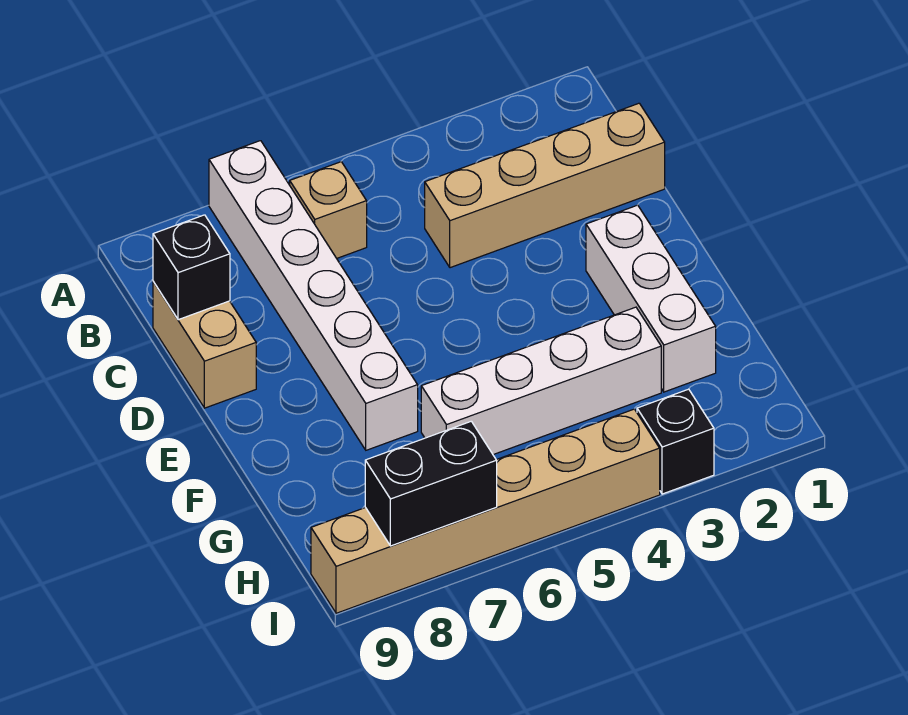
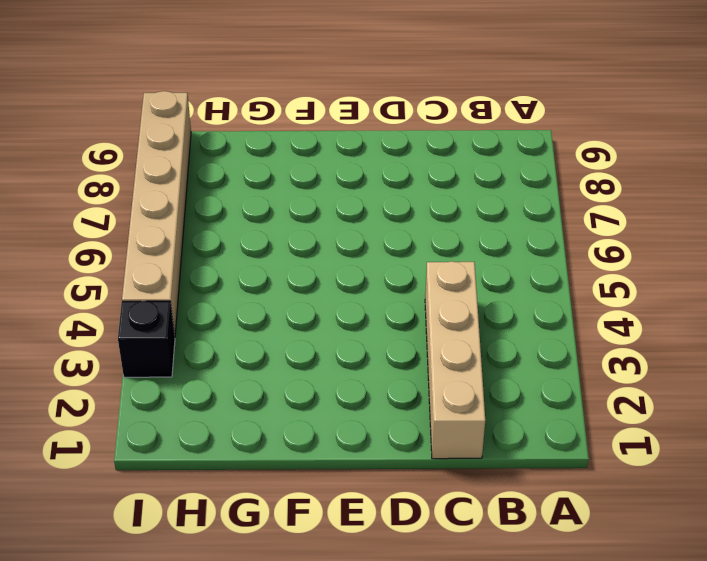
none -> white 1x6 brick [209,141,418,450]
none -> tan 1x1 brick [290,162,367,258]

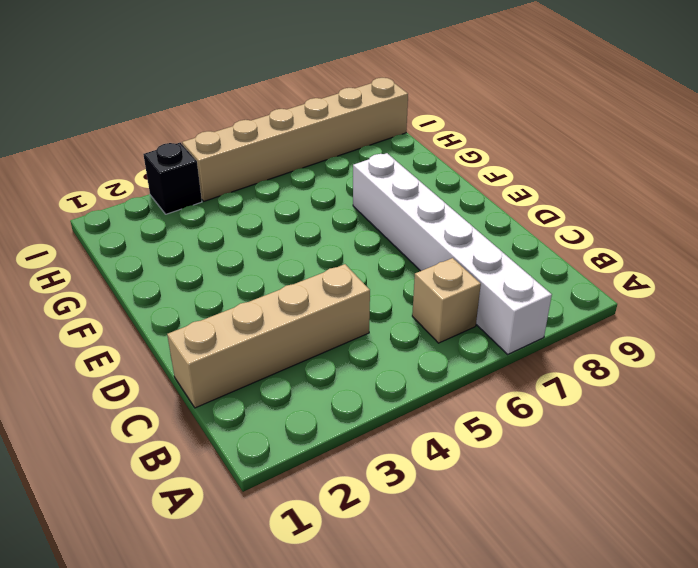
none -> tan 1x2 brick [153,282,256,408]
none -> white 1x3 brick [586,205,716,392]

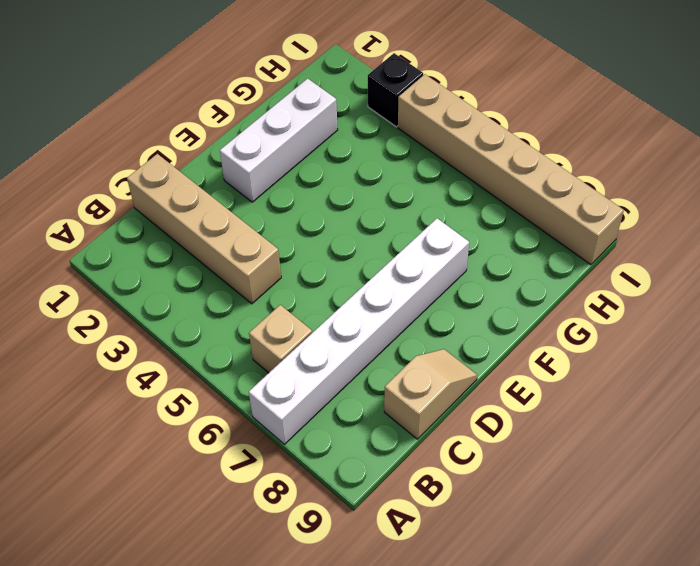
tan 1x2 slope [384,349,477,439] -> tan 1x2 brick [153,282,256,408]
none -> white 1x4 brick [421,307,661,455]
none -> black 1x1 brick [153,215,230,320]

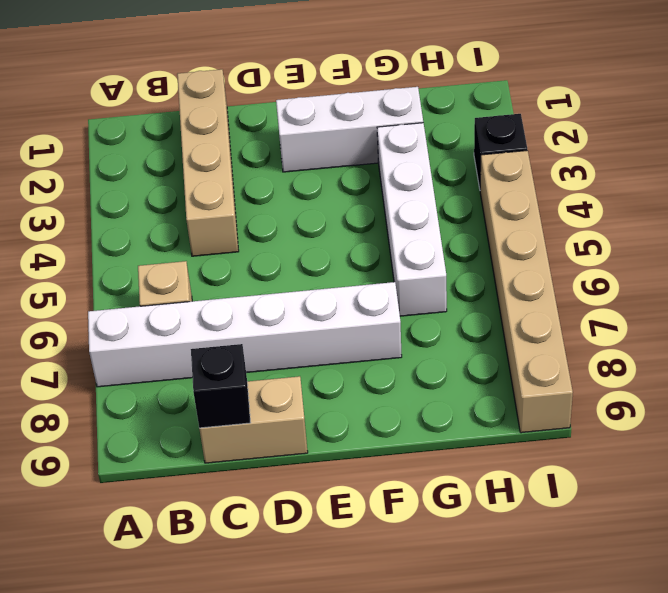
none -> black 1x2 brick [365,421,497,546]

